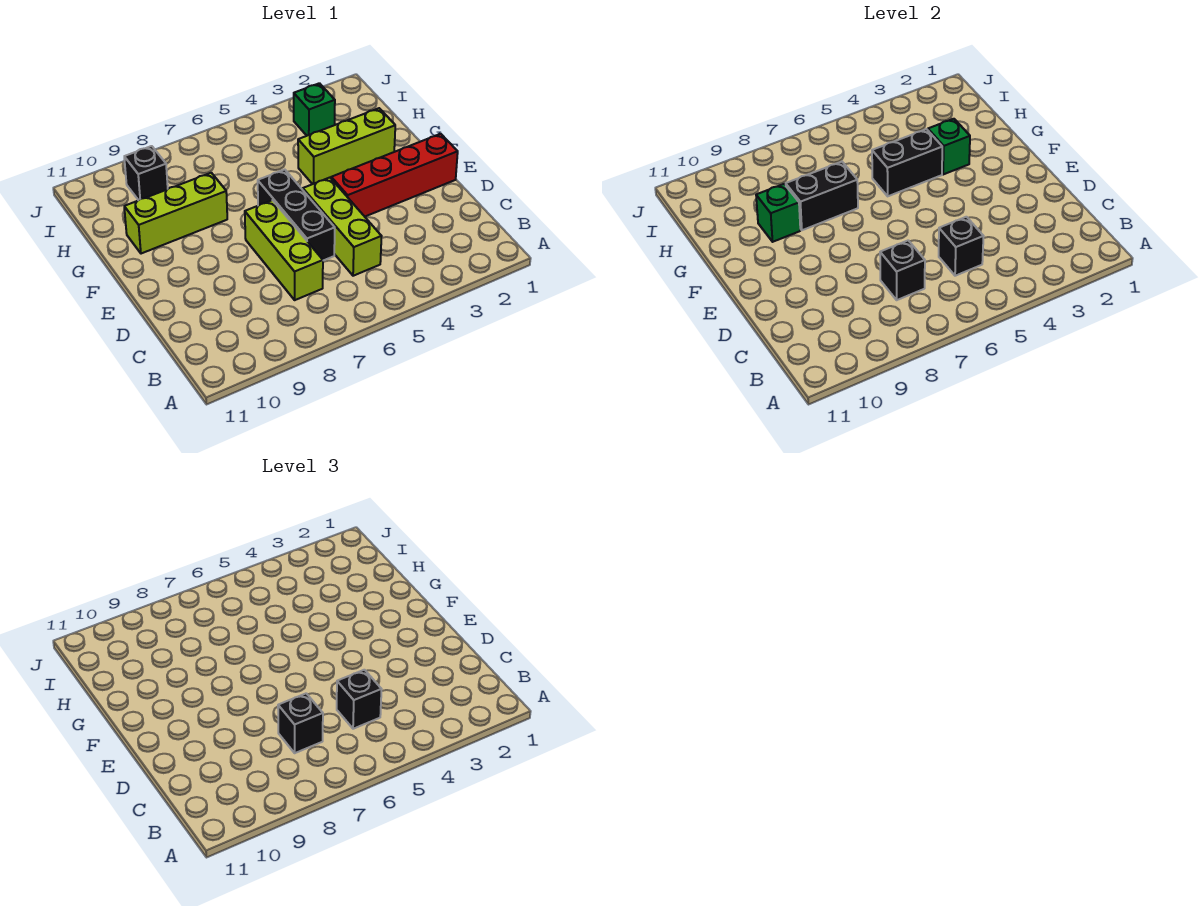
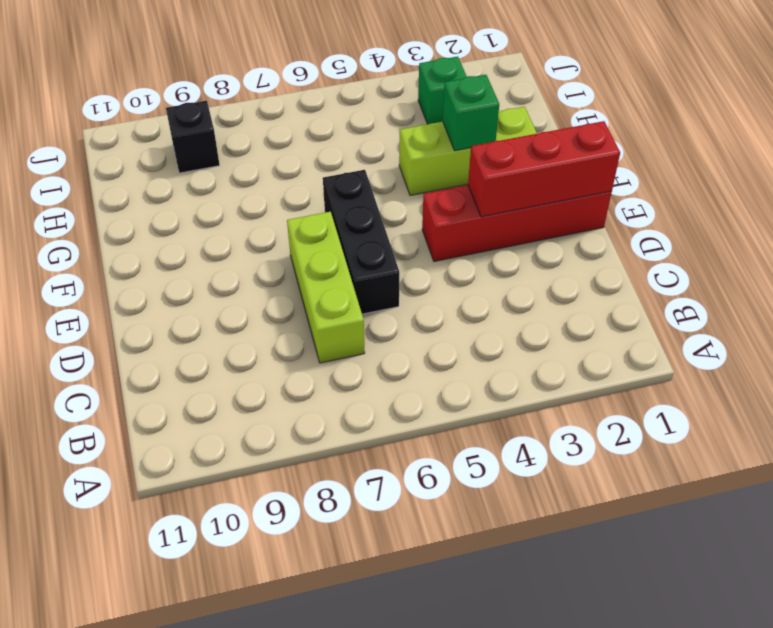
red 1x3 brick [468,121,620,217] -> none
none -> lime 1x3 brick [303,178,382,276]
none -> lime 1x3 brick [124,173,227,254]
none -> black 1x1 brick [939,217,984,276]

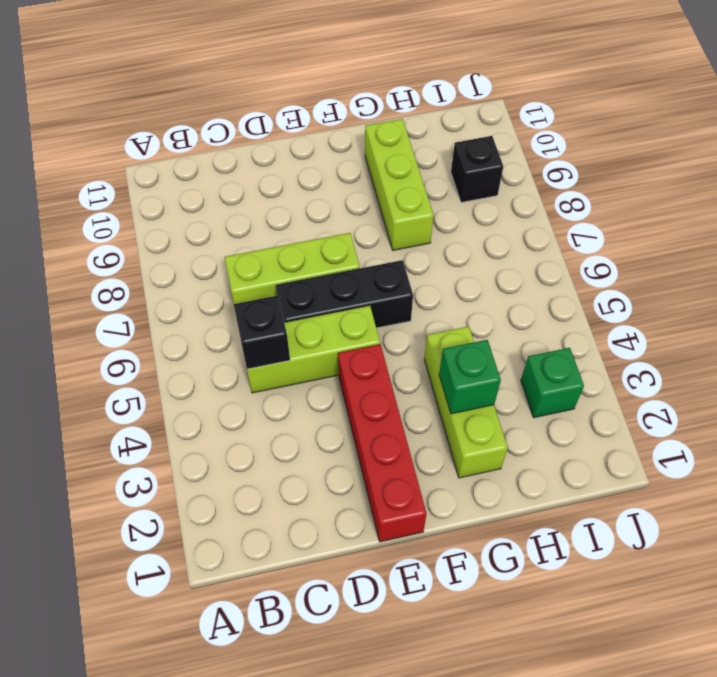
none -> black 1x1 brick [880,240,925,300]
none -> black 1x2 brick [872,129,942,196]
none -> black 1x2 brick [786,162,858,230]

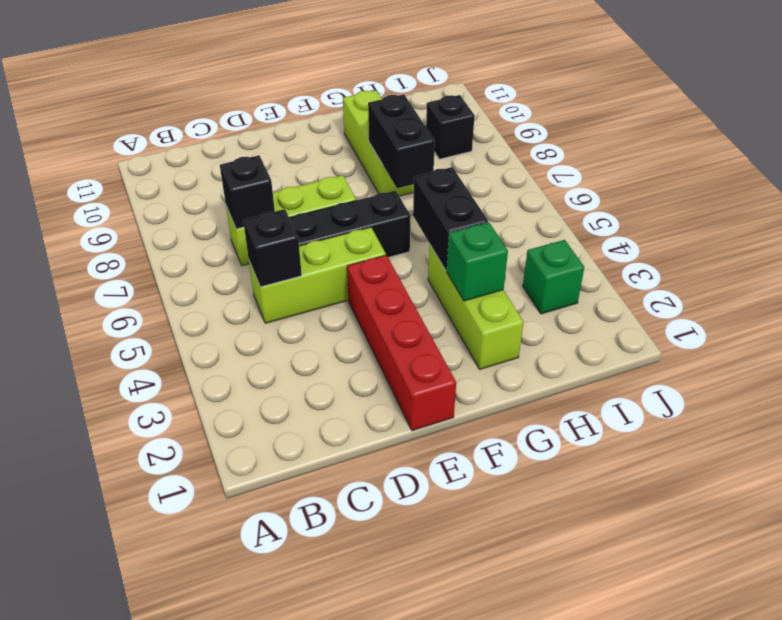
none -> green 1x1 brick [756,184,800,242]
none -> black 1x1 brick [337,670,382,729]
none -> black 1x1 brick [278,693,323,753]

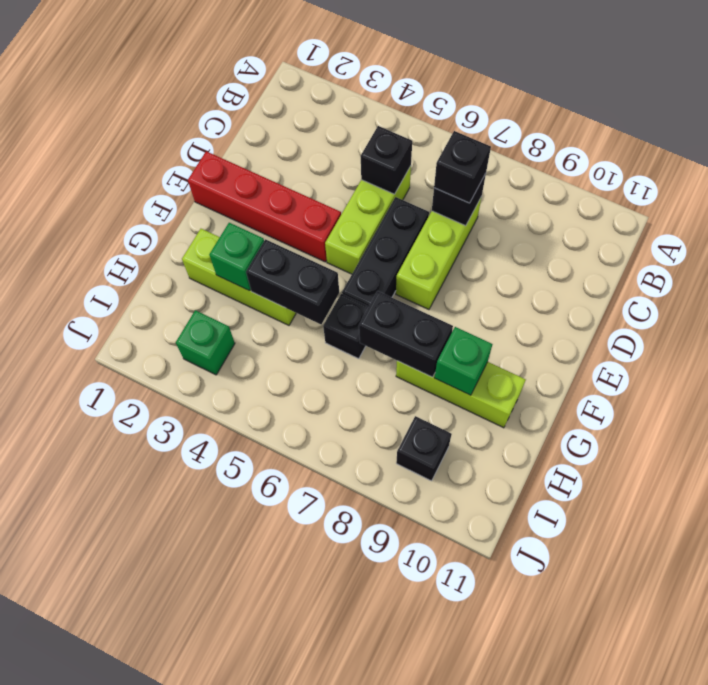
black 1x1 brick [323,294,369,359] -> black 1x1 brick moved to [337,670,382,729]

